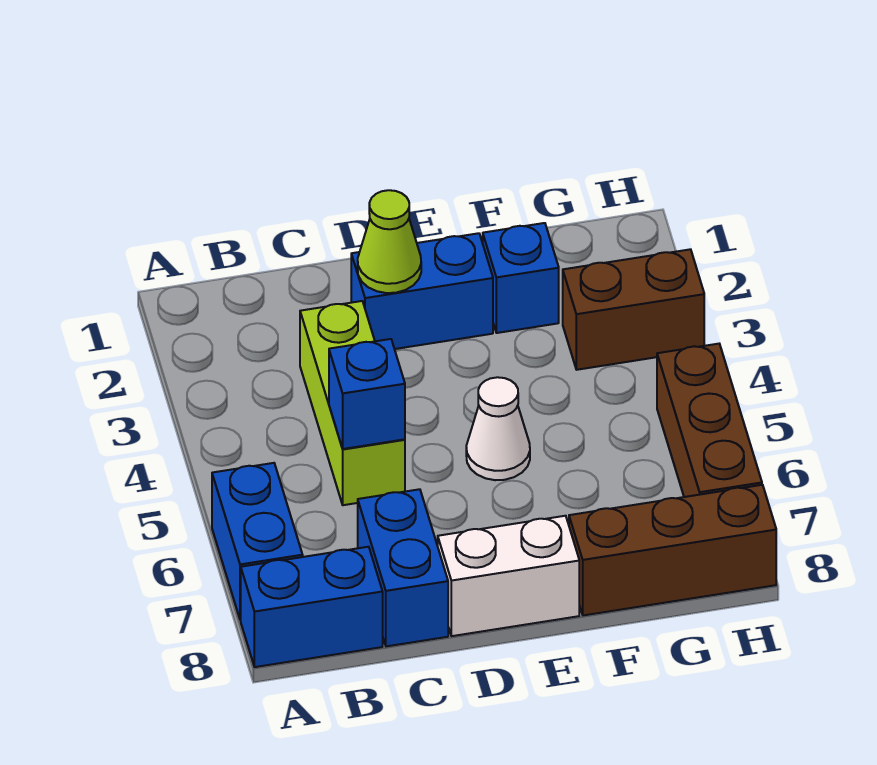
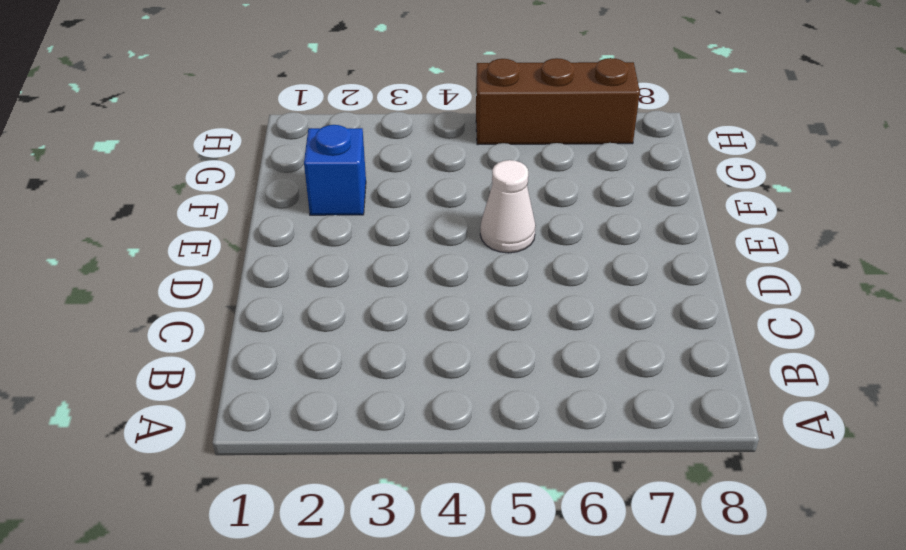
none -> blue 1x2 brick [212,463,303,620]
none -> blue 1x2 brick [241,547,383,667]
none -> lime 1x3 brick [300,301,405,505]

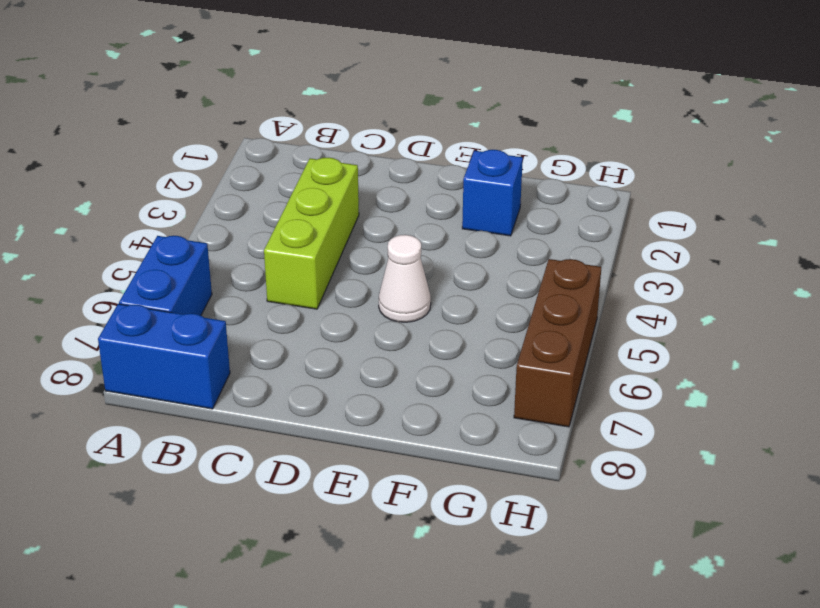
none -> blue 1x2 brick [358,489,448,646]
none -> blue 1x2 brick [351,233,493,349]
none -> white 1x2 brick [438,516,579,636]

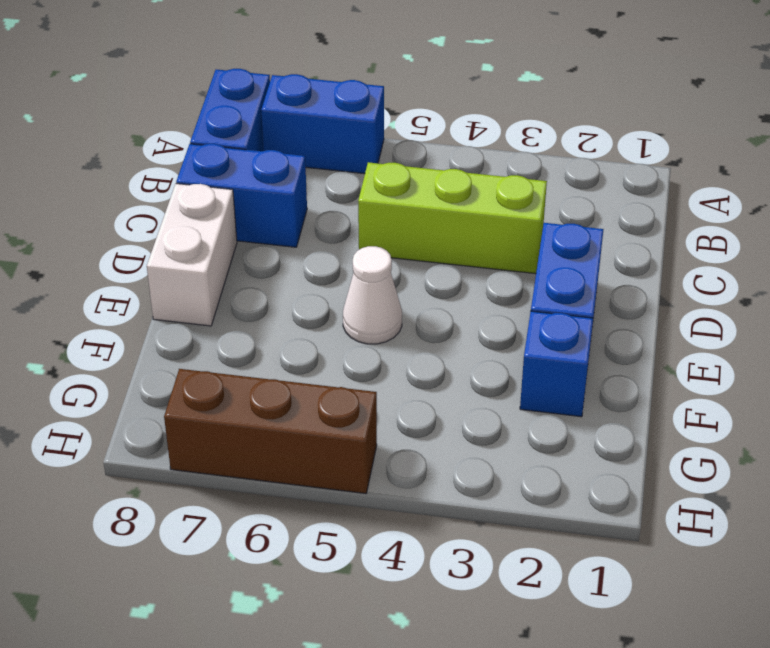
none -> brown 1x3 brick [569,485,776,615]
none -> brown 1x2 brick [563,249,705,370]
none -> blue 1x1 brick [329,339,405,449]

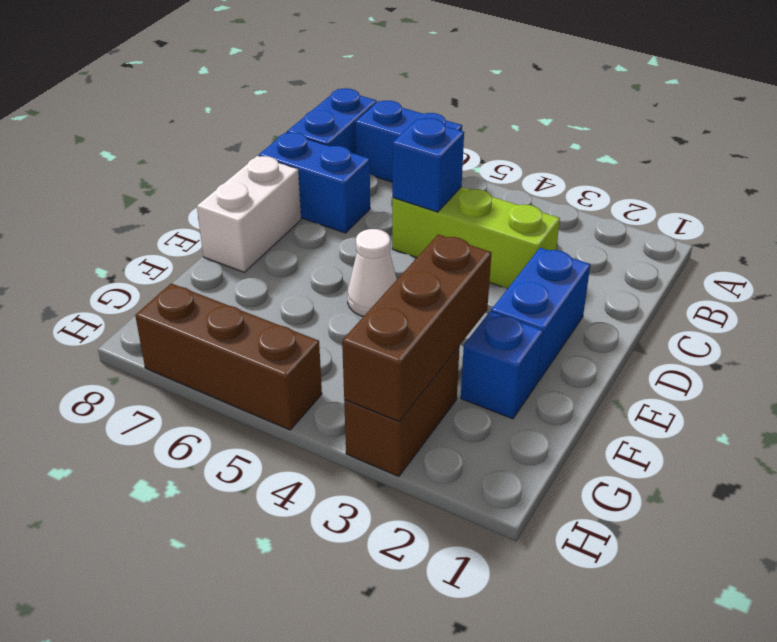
brown 1x3 brick [342,235,492,421] -> brown 1x3 brick moved to [569,485,776,615]
none -> lime 1x1 cone [358,190,421,293]

